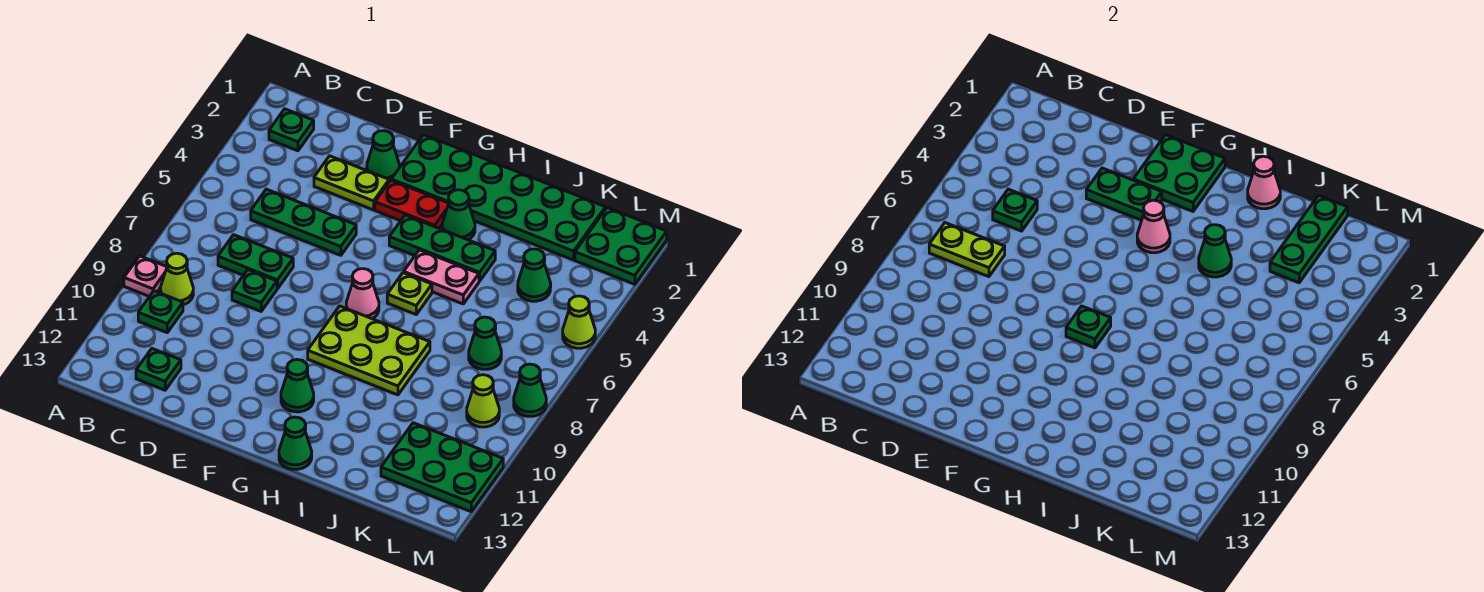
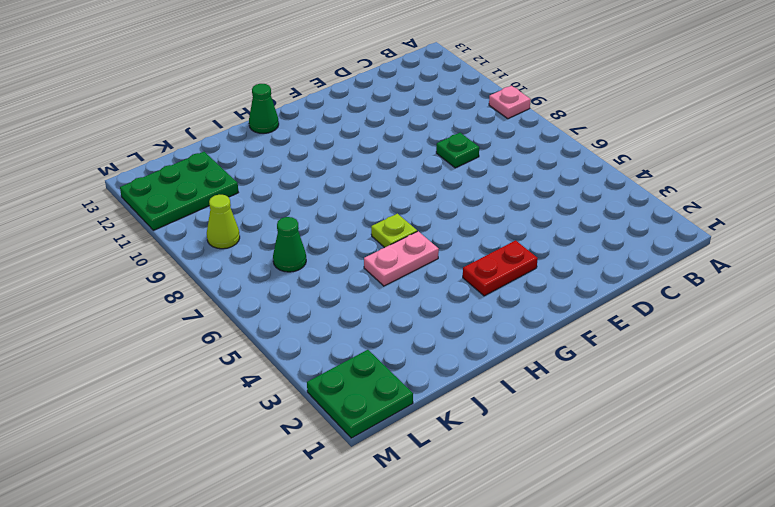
none -> green 1x1 plate [269,109,314,151]
none -> lime 1x1 cone [161,253,193,305]
none -> green 1x1 plate [138,291,183,333]
none -> green 1x3 plate [251,189,356,255]

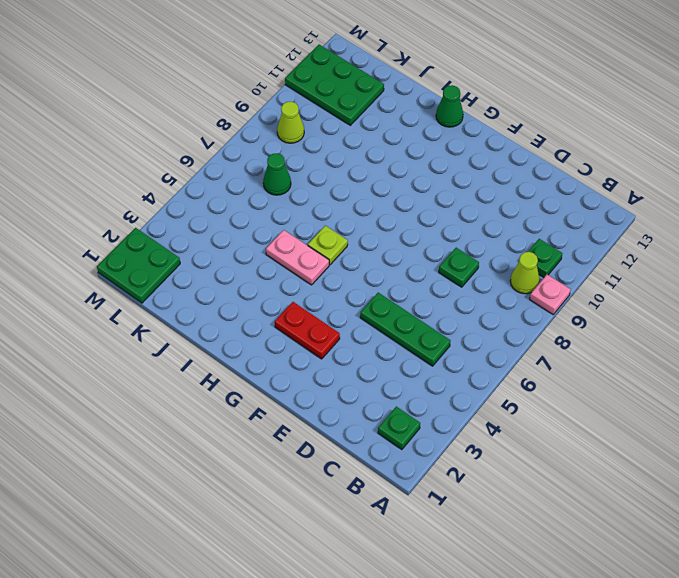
none -> green 1x2 plate [218,235,293,289]
none -> green 1x1 plate [136,349,181,390]
none -> lime 1x2 plate [314,156,389,210]
none -> green 1x1 cone [367,131,400,182]

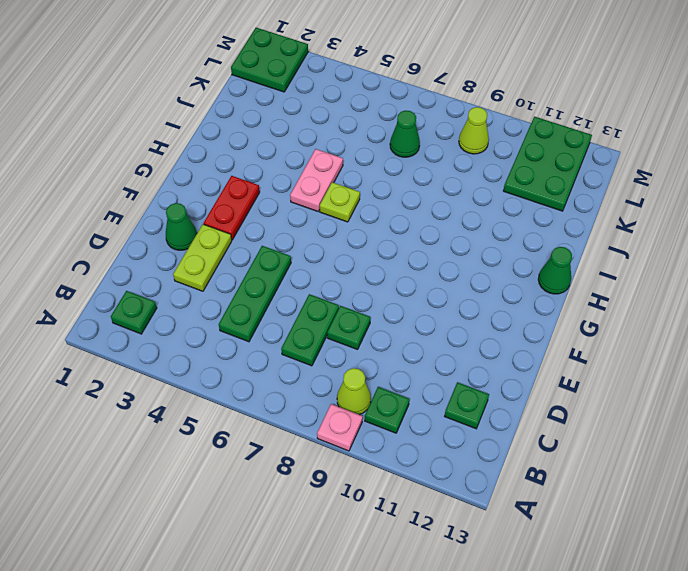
none -> green 2x6 plate [391,135,606,260]
none -> green 1x3 plate [389,215,495,281]
none -> pink 1x1 cone [346,269,379,319]
none -> lime 2x3 plate [308,306,430,395]

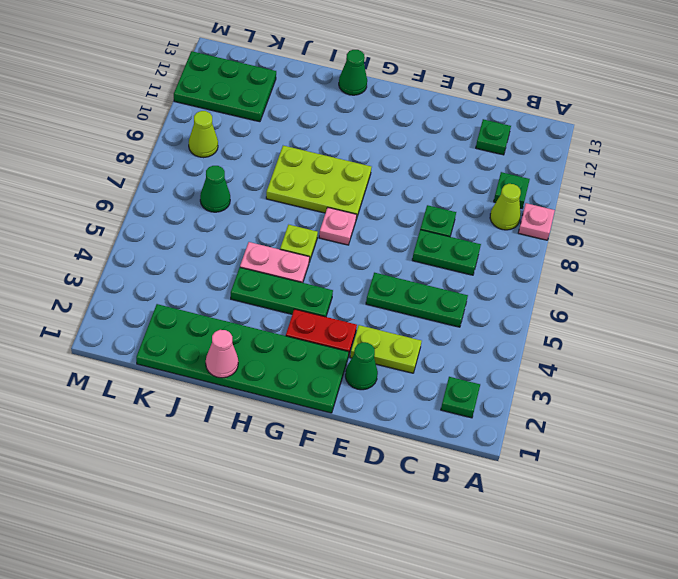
pink 1x1 plate [319,208,357,245] -> pink 1x1 cone [346,269,379,319]
none -> green 1x1 cone [281,360,314,412]
none -> green 1x1 cone [442,190,475,240]
none -> green 1x1 cone [518,249,551,301]
none -> green 2x2 plate [575,208,667,284]

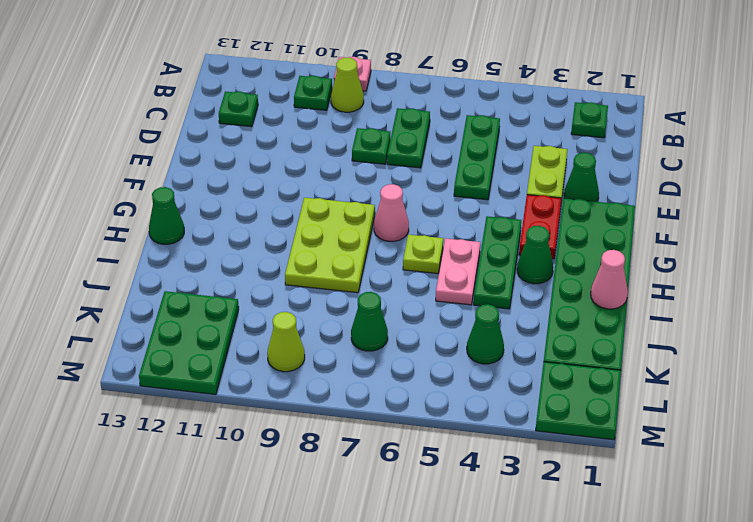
none -> green 1x1 cone [281,360,314,412]
none -> lime 1x1 cone [563,296,595,348]
none -> green 1x1 cone [514,364,546,416]
none -> lime 1x2 plate [929,223,1005,277]

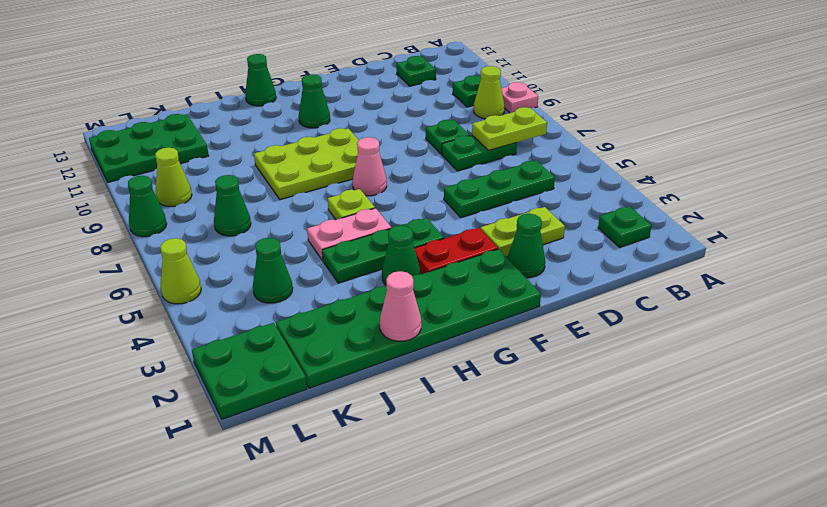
none -> green 1x1 plate [993,189,1037,231]
none -> green 1x2 plate [1086,168,1162,220]
none -> green 2x2 plate [1133,135,1225,211]
none -> pink 1x1 cone [1137,200,1170,253]

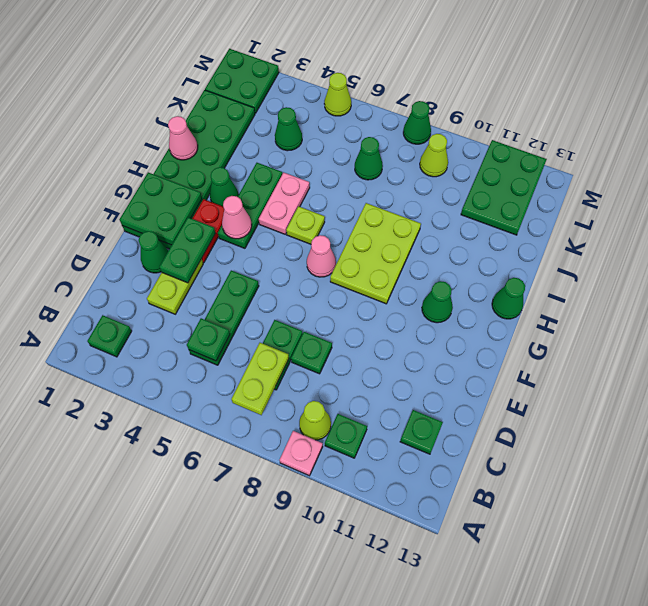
none -> green 1x1 plate [1066,306,1111,348]
none -> green 1x1 cone [1199,225,1231,277]
none -> green 1x3 plate [1270,195,1348,283]

